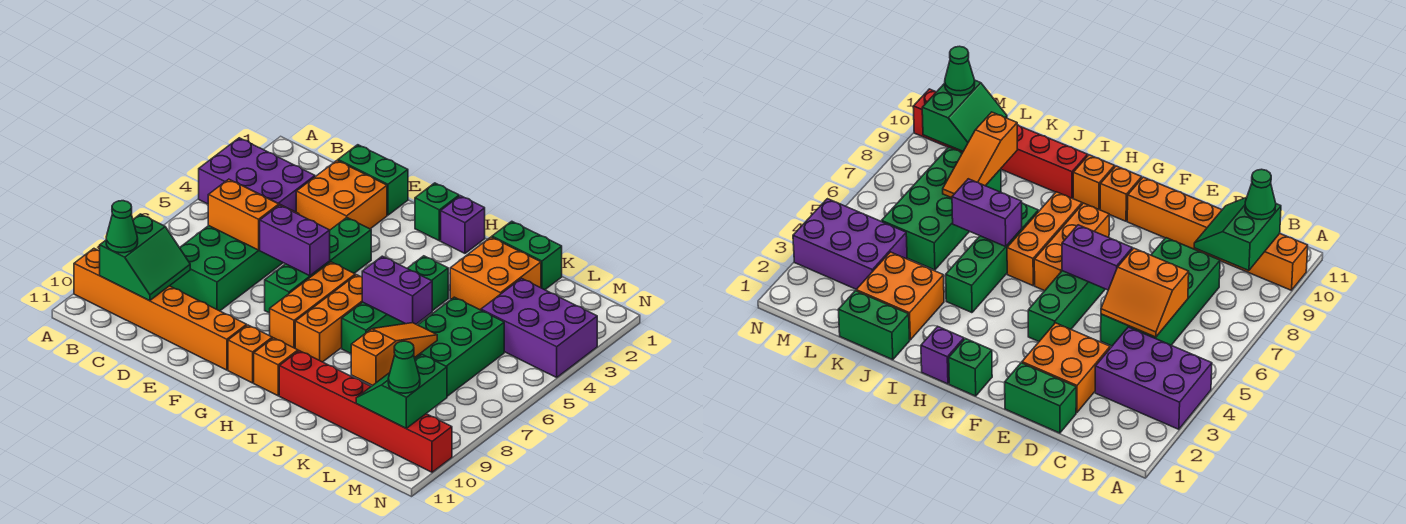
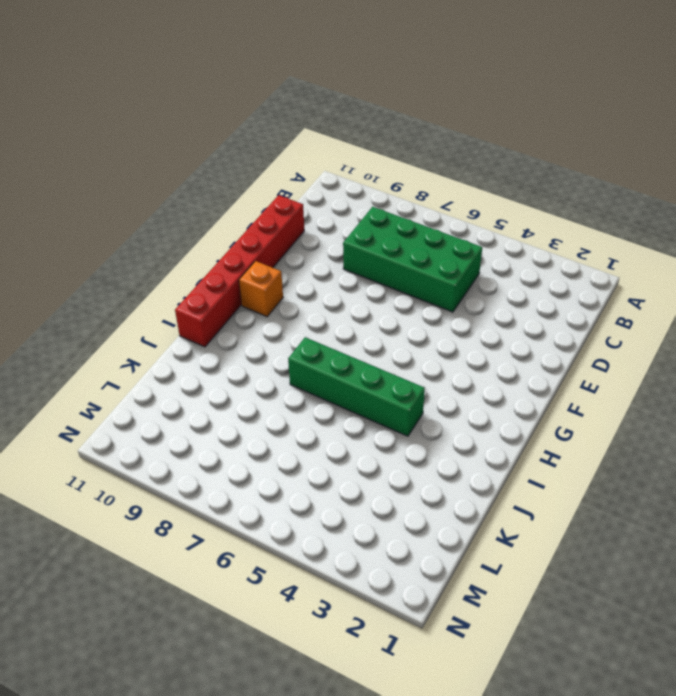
red 1x6 brick [175,195,304,347] -> red 1x6 brick moved to [279,351,452,472]
none -> purple 2x3 brick [199,138,315,212]
none -> orange 1x6 brick [74,249,247,370]
none -> green 1x2 brick [338,145,408,215]

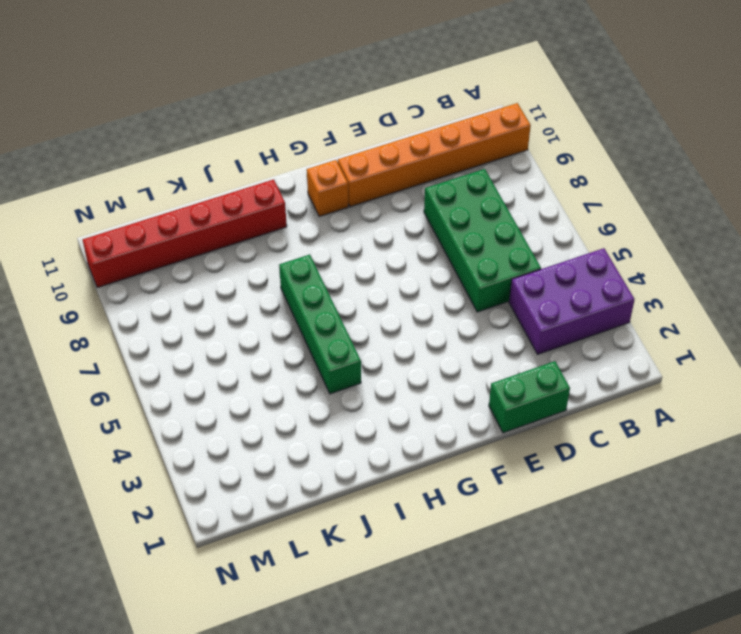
none -> orange 2x2 brick [296,161,387,230]
none -> green 1x4 brick [265,218,371,313]
none -> green 1x1 brick [415,183,459,241]

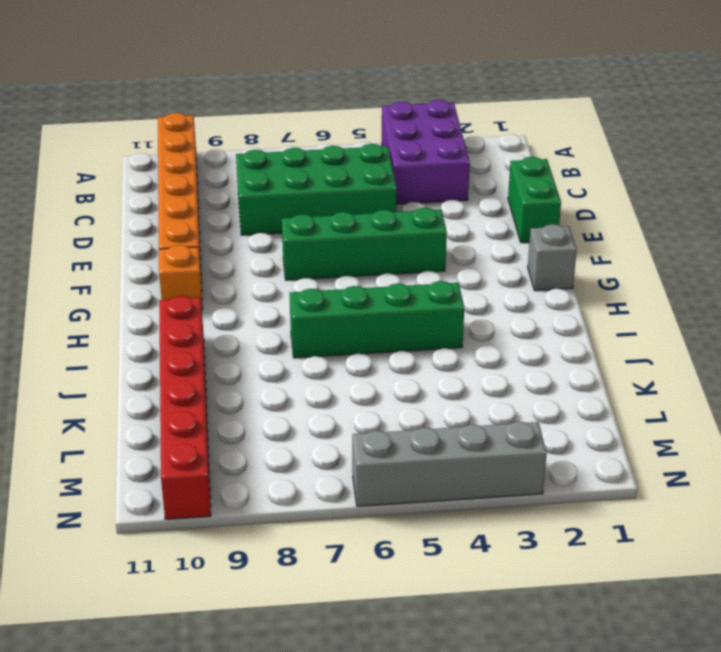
grey 1x1 brick [528,224,577,291] -> green 1x1 brick [415,183,459,241]
grey 1x4 brick [352,421,547,506] -> purple 2x3 brick [481,278,597,377]
none -> orange 2x2 brick [296,161,387,230]
none -> orange 1x3 brick [270,262,355,348]
none -> purple 1x1 brick [441,196,485,253]

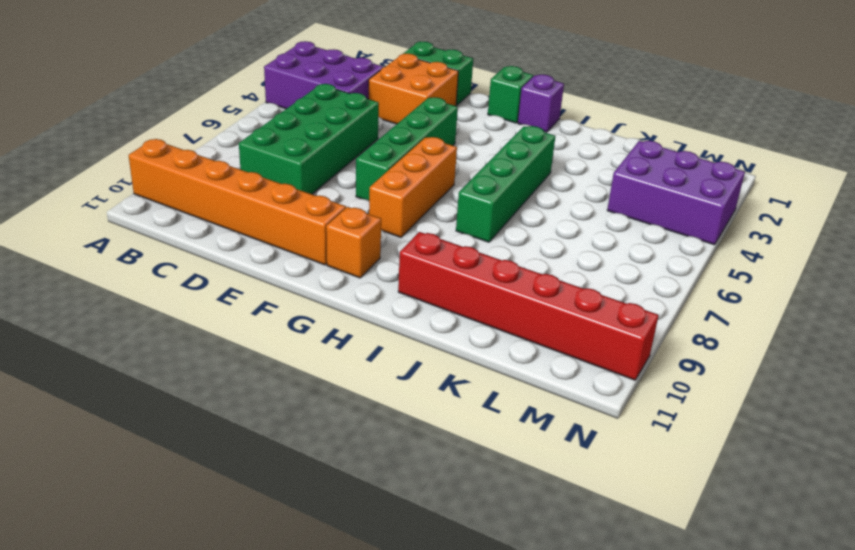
none -> orange 1x3 brick [295,275,362,362]
none -> orange 1x1 brick [254,338,298,396]
none -> green 1x2 brick [492,221,562,290]

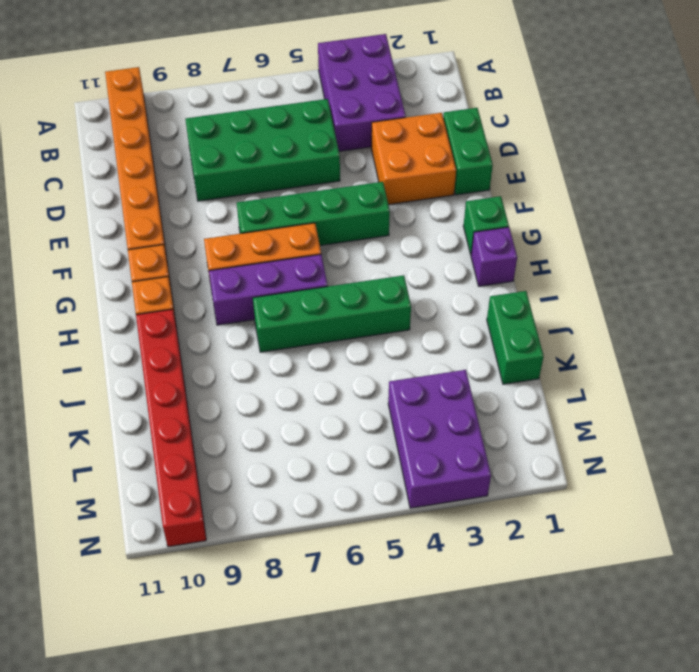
purple 1x3 brick [209,254,328,325] -> orange 1x3 brick [295,275,362,362]
none -> orange 2x2 brick [450,237,541,310]
none -> green 2x4 brick [415,297,504,396]
none -> green 2x2 slope [100,214,190,301]

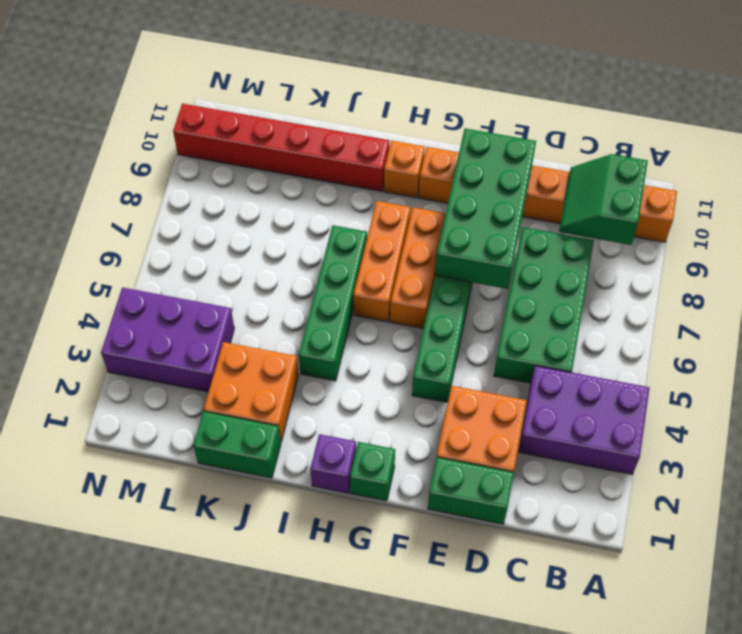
green 2x4 brick [435,128,536,289] -> green 2x4 brick moved to [415,297,504,396]
none -> orange 2x2 slope [208,179,299,250]
none -> purple 1x2 brick [260,205,330,276]
none -> purple 1x2 brick [362,256,432,324]

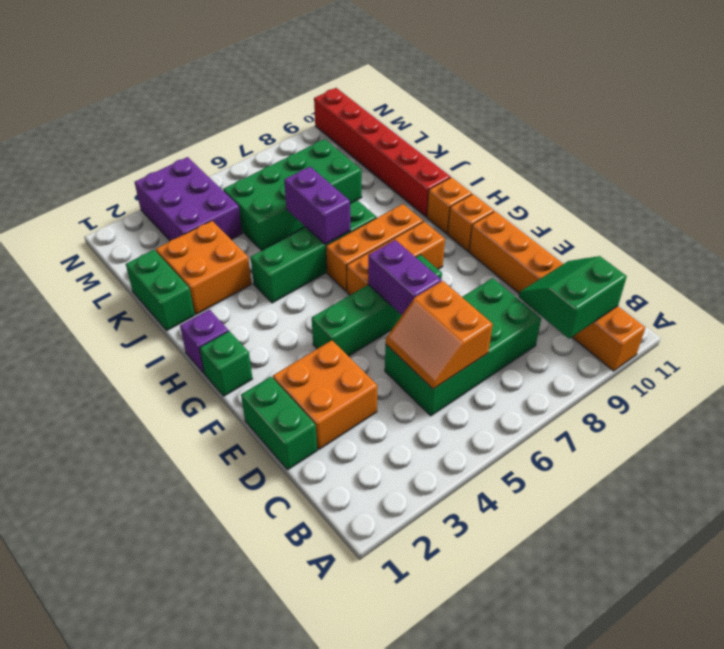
none -> purple 2x3 brick [199,138,315,212]
none -> orange 1x3 slope [351,323,437,385]
none -> green 2x2 slope [356,355,447,428]

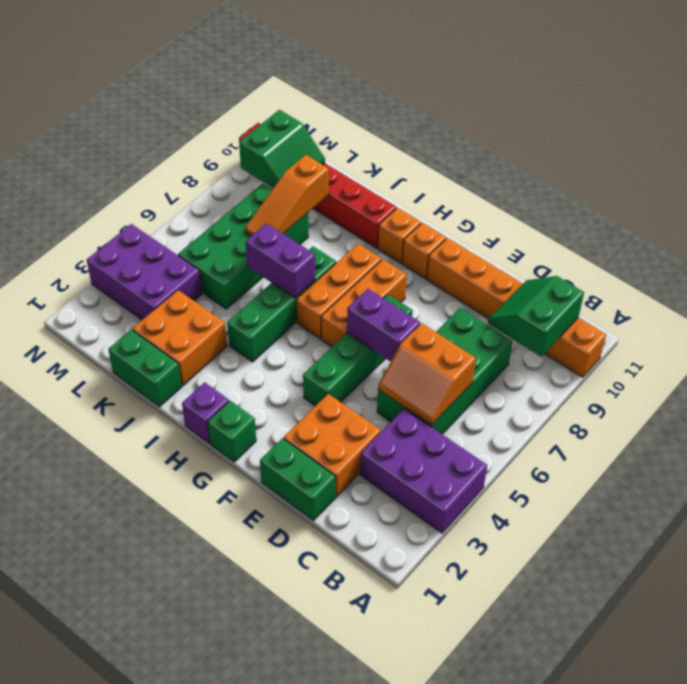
none -> green 1x1 cone [106,201,138,253]
none -> green 1x1 cone [388,341,420,393]

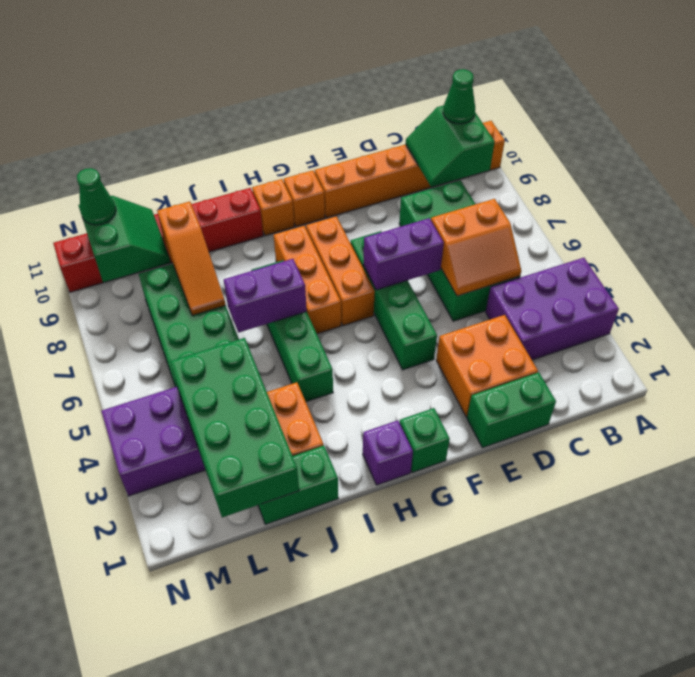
green 2x4 brick [170,338,299,517] -> none

